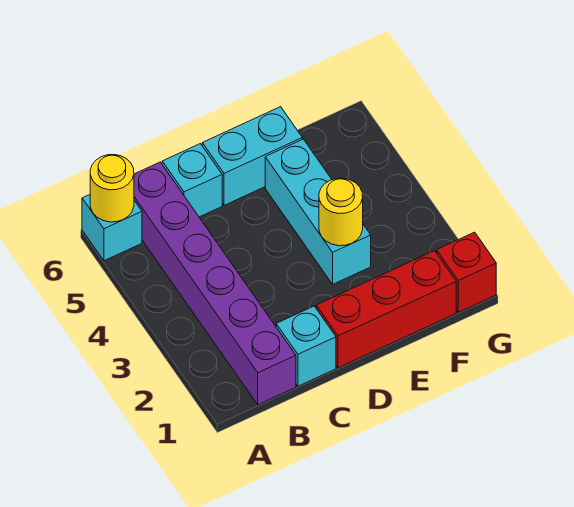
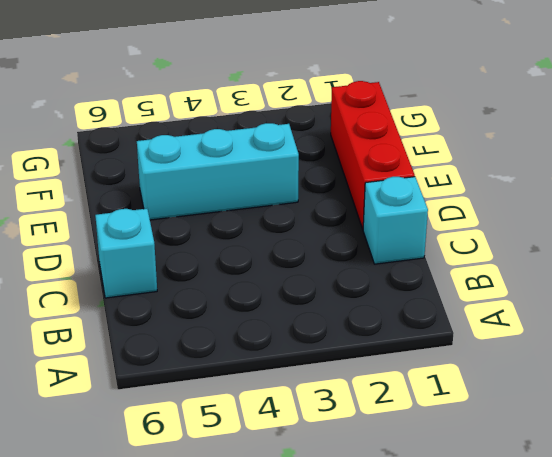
none -> cyan 1x1 brick [82,195,142,261]
none -> purple 1x6 brick [134,162,296,405]

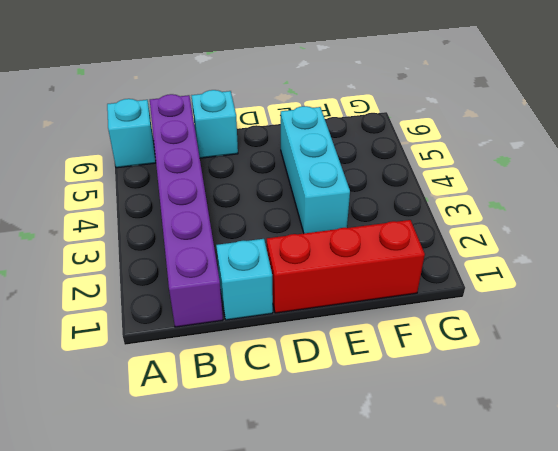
none -> cyan 1x2 brick [202,107,302,205]
none -> red 1x1 brick [437,232,496,312]

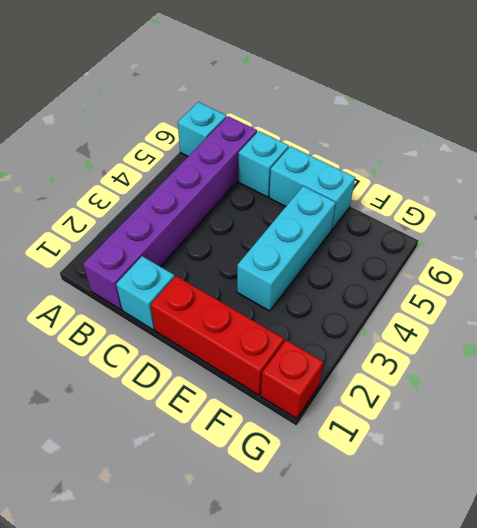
none -> yellow 1x1 round brick [90,155,134,222]
none -> yellow 1x1 round brick [319,178,363,246]

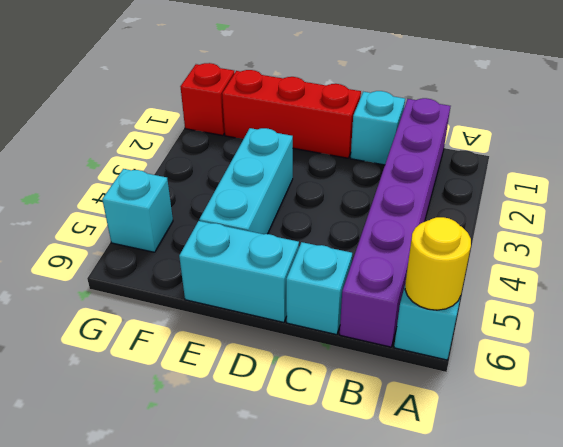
cyan 1x1 brick [102,169,173,252] -> none
none -> yellow 1x1 round brick [319,178,363,246]

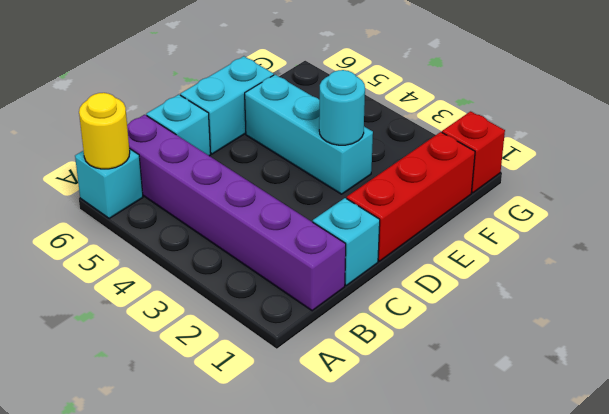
cyan 1x1 round brick [319,70,365,145] -> yellow 1x1 round brick [319,178,363,246]

